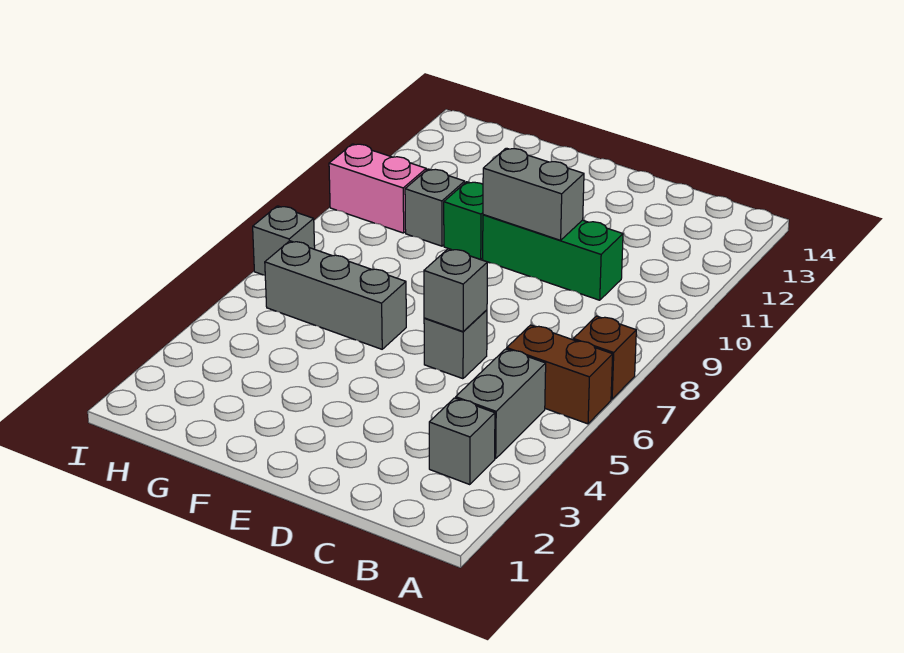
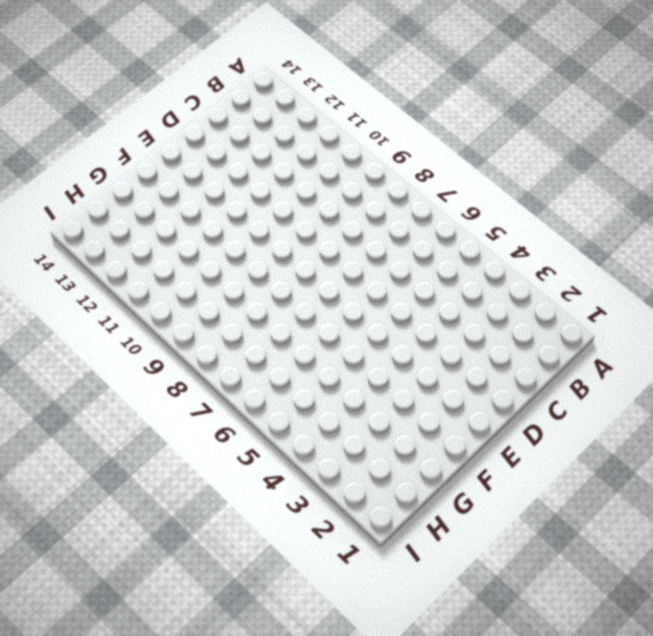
none -> brown 1x2 brick [507,325,613,424]
none -> brown 1x1 brick [573,316,636,399]
none -> grey 1x1 brick [429,398,495,485]

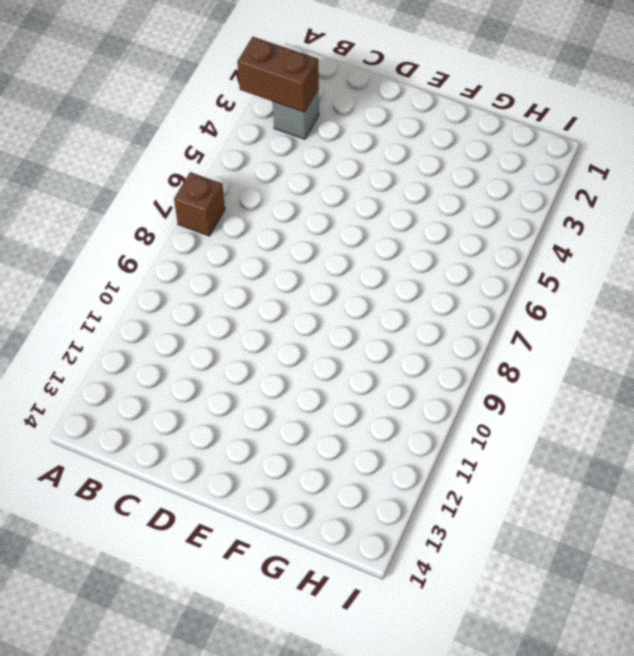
brown 1x2 brick [237,37,319,112] -> brown 1x2 brick moved to [507,325,613,424]
none -> grey 1x2 brick [456,349,546,459]
none -> green 1x3 brick [483,215,623,300]
none -> grey 1x1 brick [424,310,487,379]

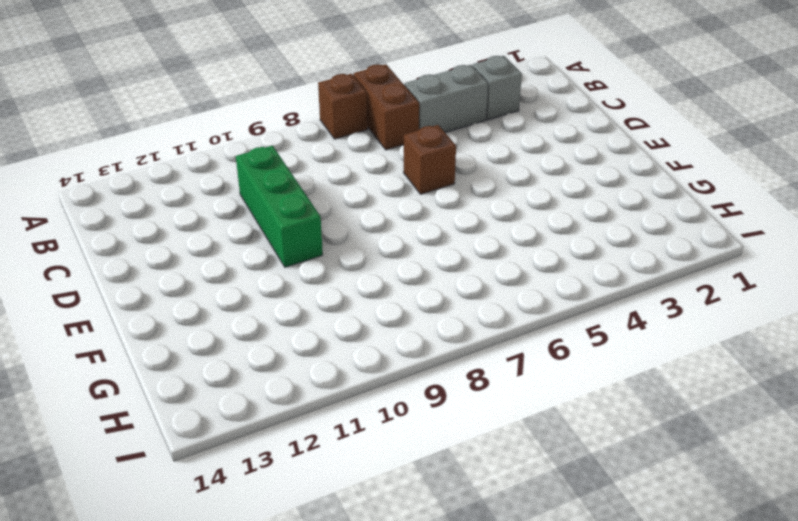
brown 1x1 brick [404,125,456,194] -> grey 1x1 brick [424,310,487,379]
none -> grey 1x3 brick [265,241,406,349]
none -> green 1x1 brick [444,182,483,260]
none -> grey 1x1 brick [405,169,465,246]

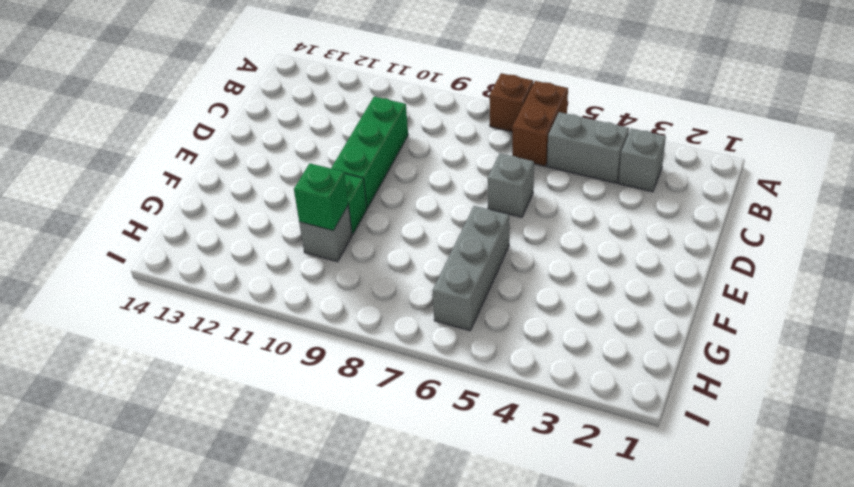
green 1x1 brick [294,163,348,230] -> none
none -> pink 1x2 brick [329,144,426,233]
none -> grey 1x1 brick [253,206,315,275]
none -> grey 1x1 brick [424,249,487,331]

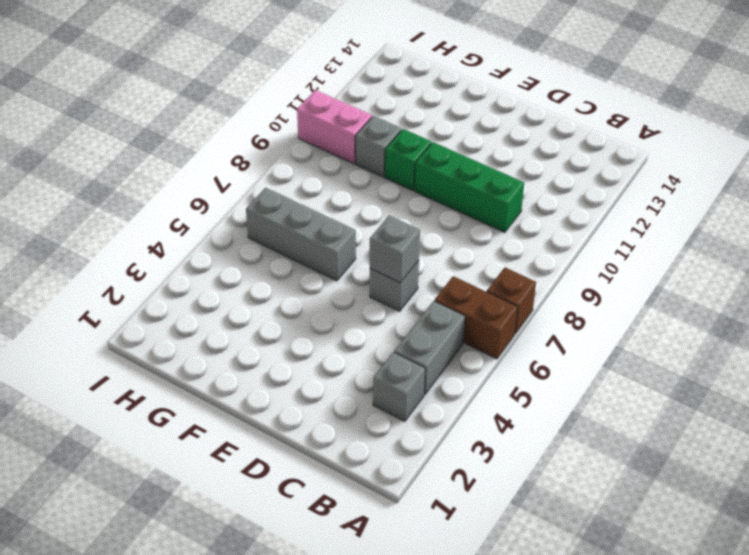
none -> grey 1x1 brick [253,206,315,275]
none -> grey 1x2 brick [483,148,584,240]

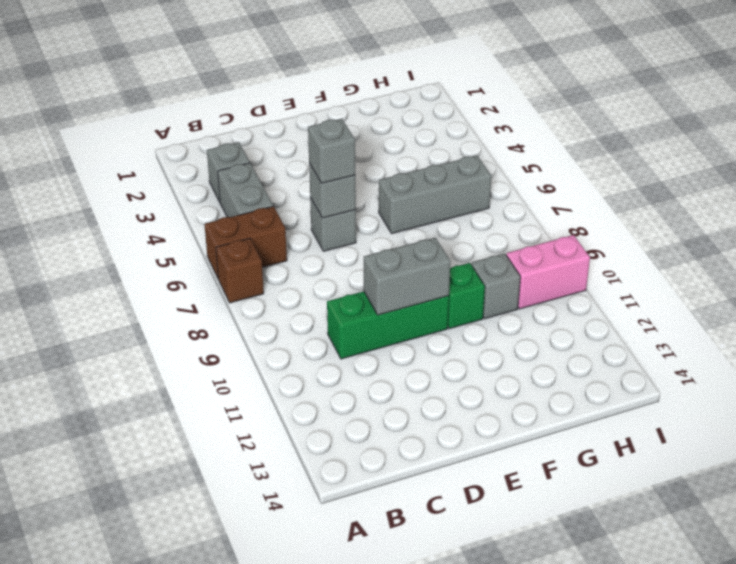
grey 1x1 brick [308,119,355,183] -> grey 1x1 brick moved to [253,206,315,275]

